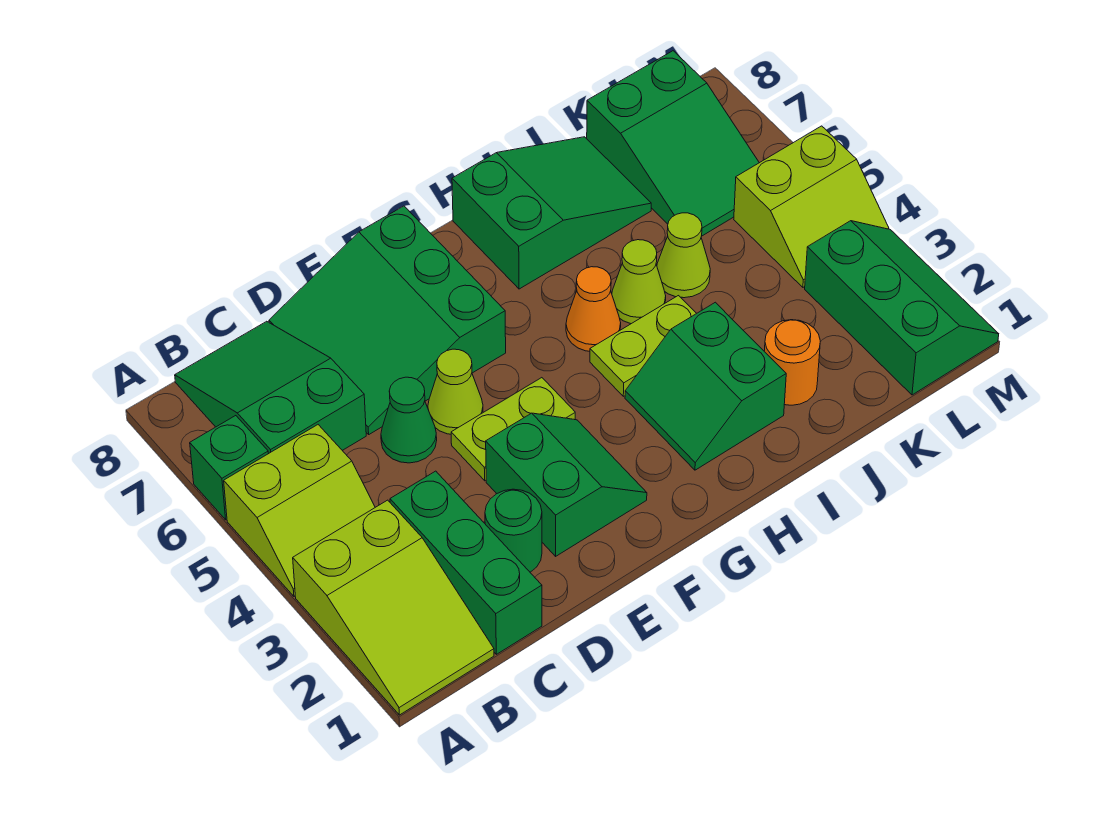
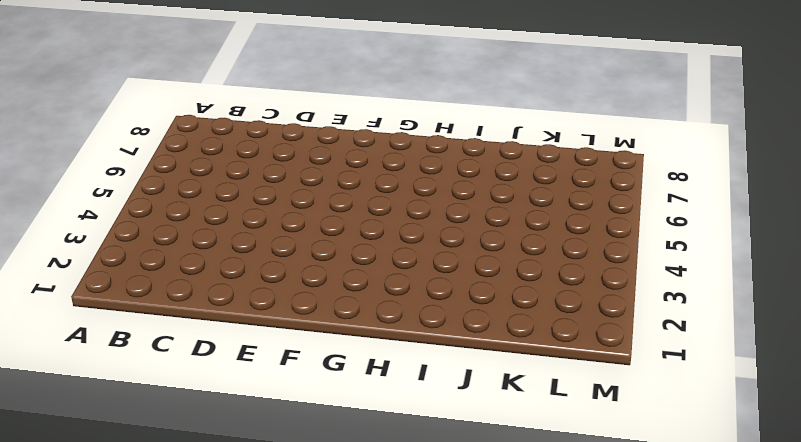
none -> lime 2x3 slope [293,500,494,715]
none -> lime 2x2 slope [224,425,375,596]
none -> green 1x1 brick [190,416,268,520]

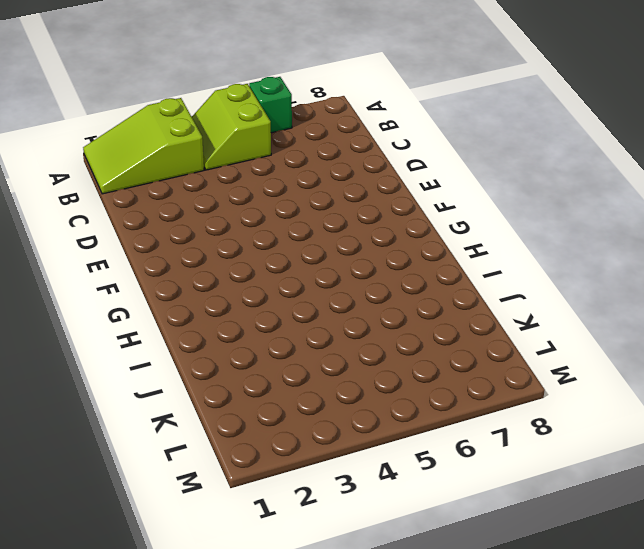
none -> green 2x3 slope [175,321,366,454]
none -> green 1x3 brick [390,471,542,654]
none -> green 1x1 round brick [485,489,542,572]

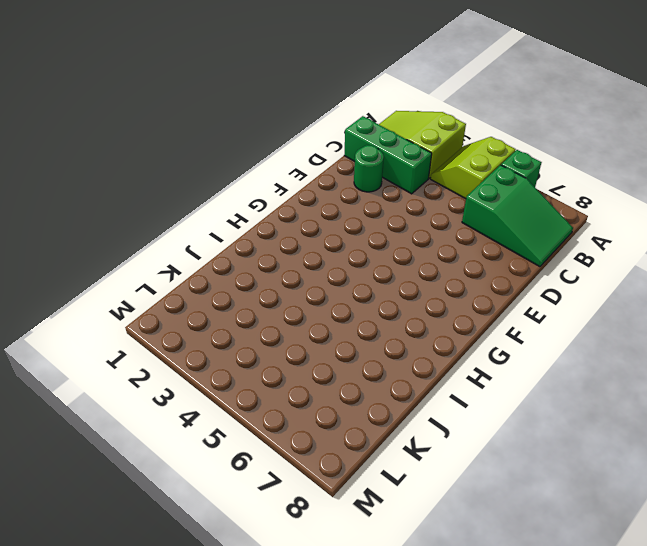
none -> green 1x1 cone [381,377,437,463]
none -> green 3x3 slope [269,206,506,434]
none -> green 2x2 slope [486,413,647,556]

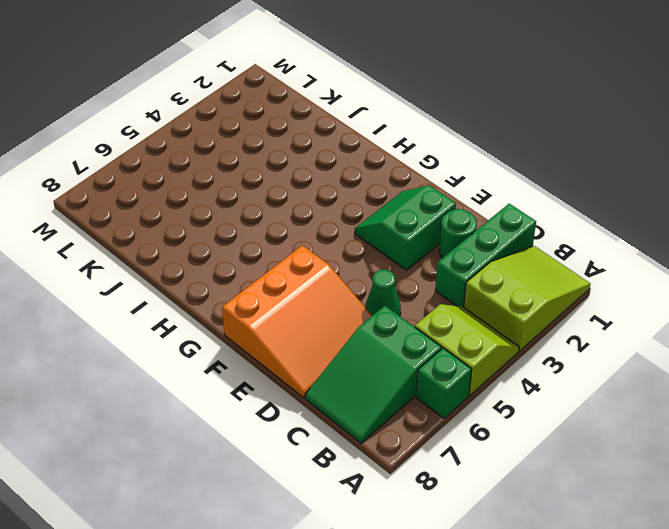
orange 3x3 slope [222,245,372,398] -> green 3x3 slope [269,206,506,434]
none -> lime 1x2 plate [451,378,575,481]
none -> lime 1x1 cone [428,349,483,434]
none -> green 2x2 slope [625,302,786,470]

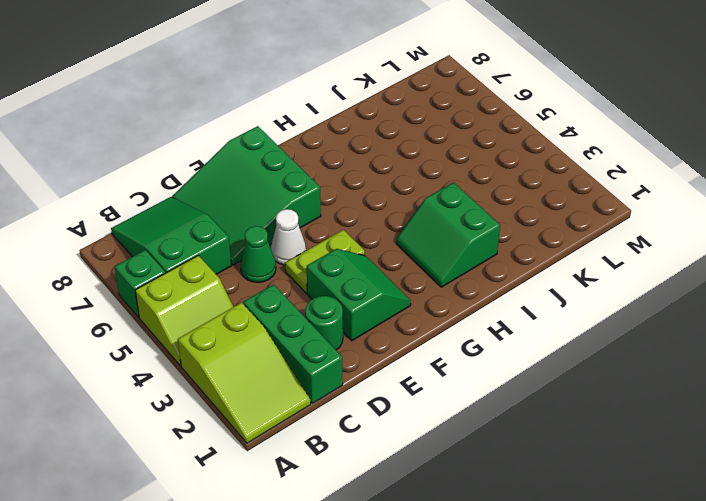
white 1x1 cone [271,209,306,265] -> lime 1x1 cone [428,349,483,434]
none -> lime 1x2 plate [590,296,697,396]
none -> orange 1x1 cone [566,267,621,351]
none -> green 2x3 slope [452,137,651,289]

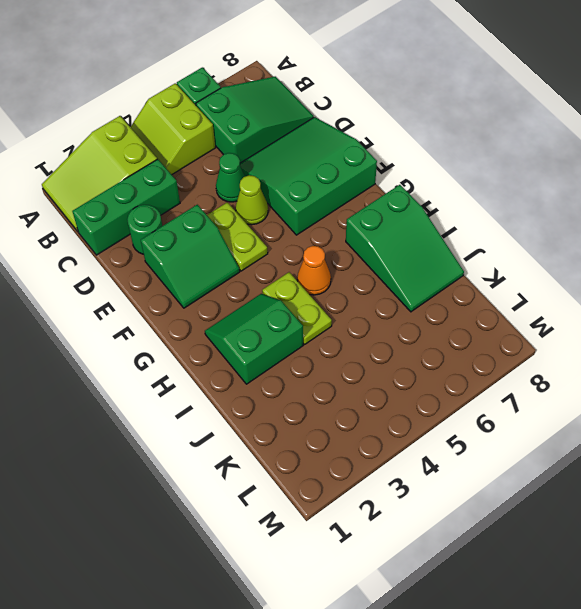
none -> lime 1x1 cone [612,240,666,324]
none -> orange 1x1 round brick [764,320,820,405]
none -> lime 1x1 cone [657,213,710,298]

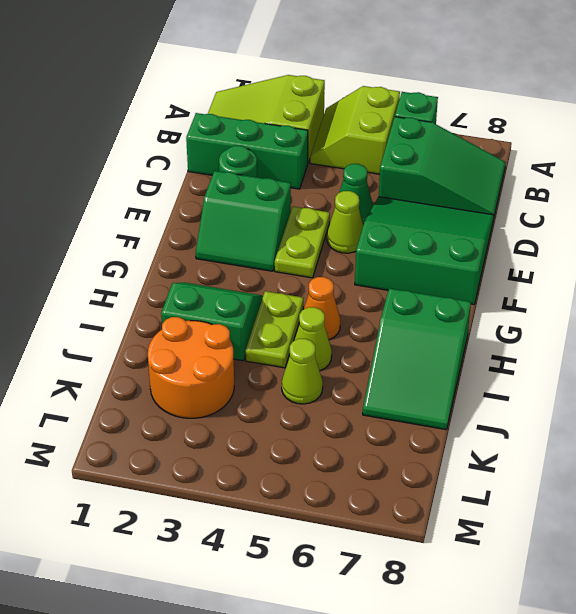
orange 2x2 round brick [148,317,234,418] -> orange 1x1 round brick [764,320,820,405]
none -> green 2x3 slope [587,51,759,236]
none -> green 2x3 slope [805,221,999,395]
none -> lime 2x2 slope [734,126,889,287]

